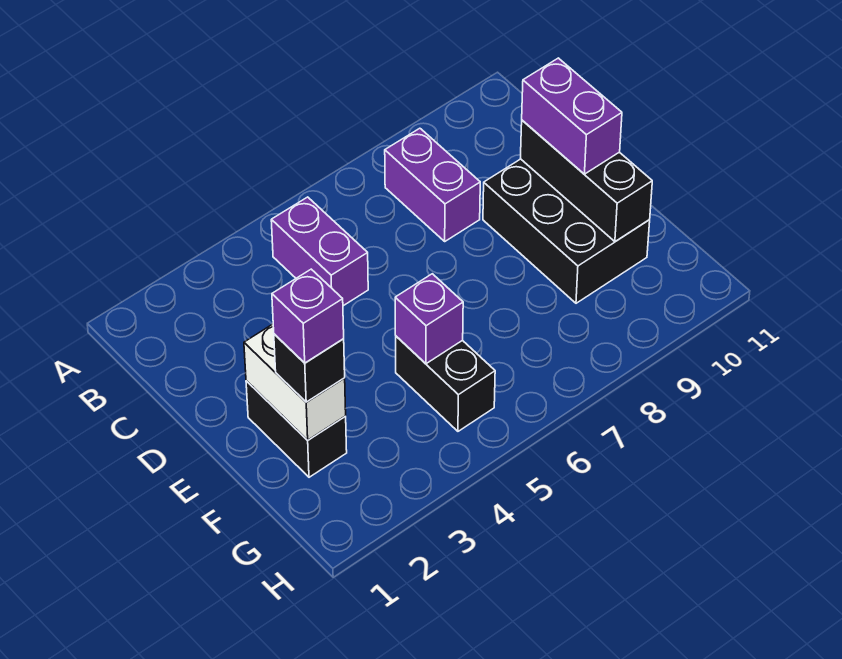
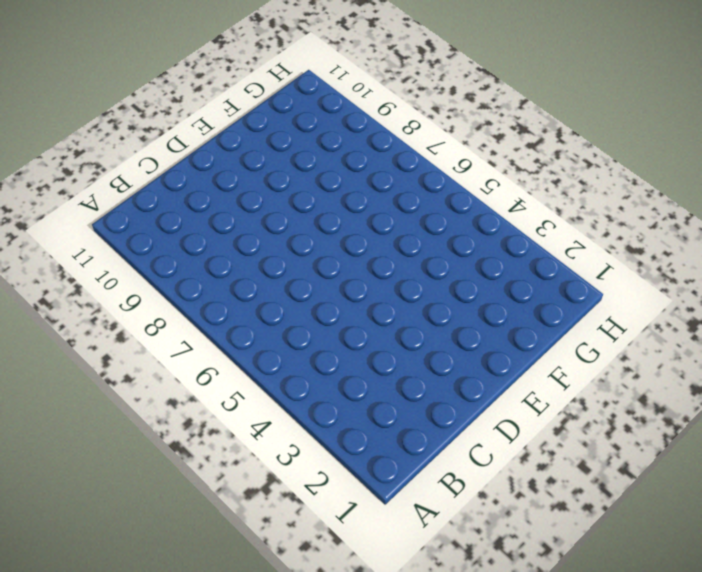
none -> purple 1x2 brick [271,197,368,306]
none -> purple 1x2 brick [385,128,480,241]

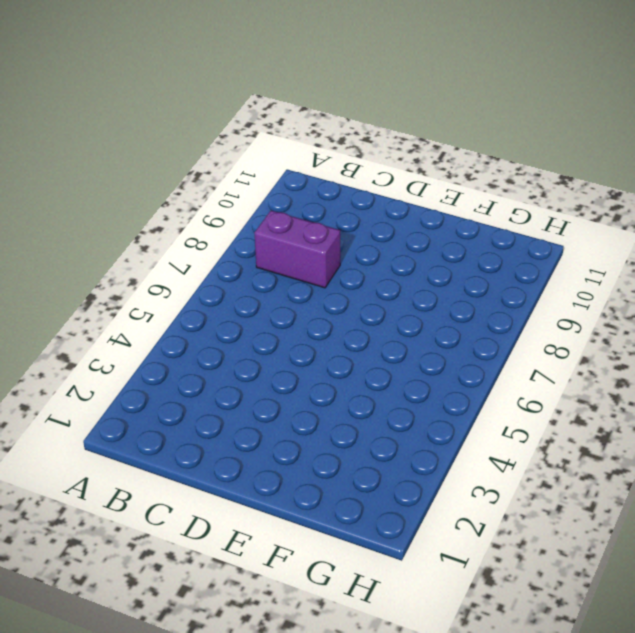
none -> purple 1x2 brick [271,197,368,306]
none -> black 2x3 brick [483,159,650,303]

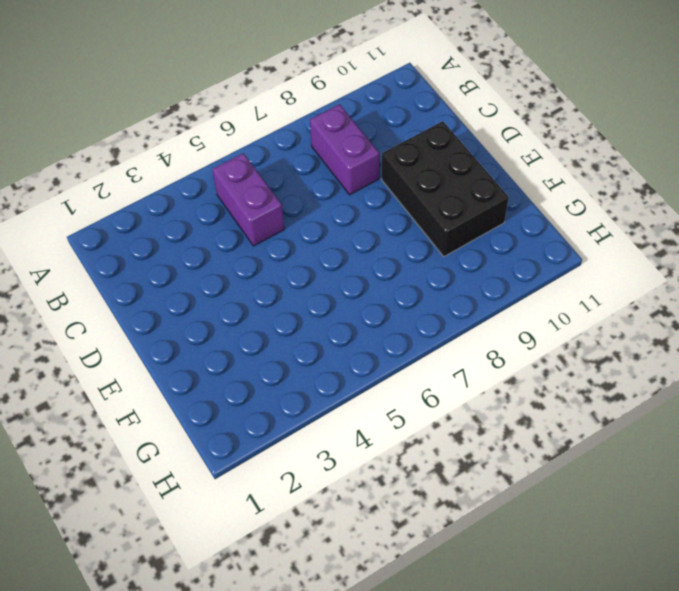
none -> black 1x2 brick [246,381,347,477]
none -> black 1x2 brick [396,336,495,431]

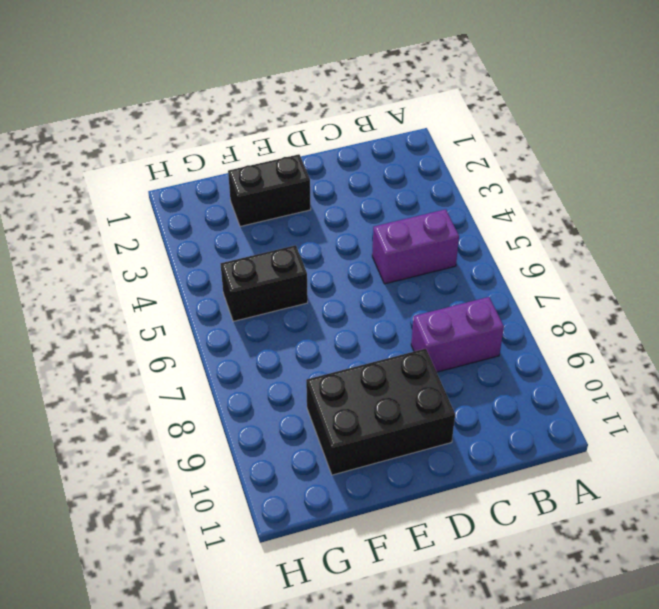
none -> black 1x3 brick [520,120,652,242]
none -> white 1x2 brick [244,324,346,440]

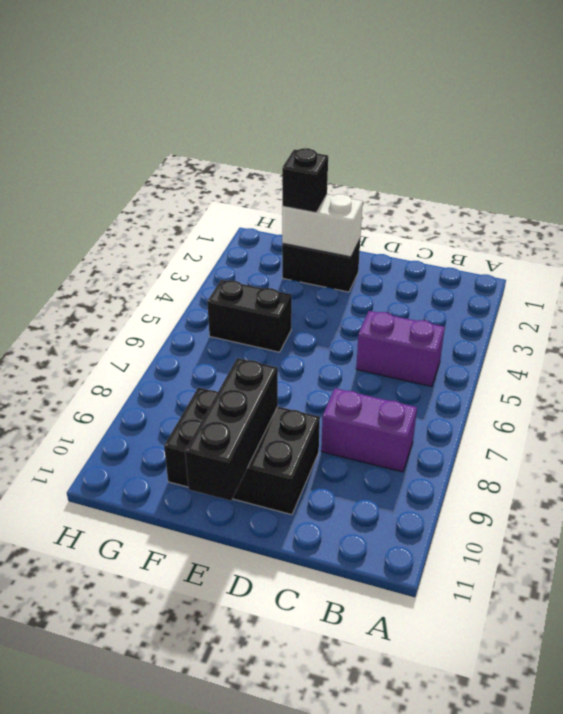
black 1x3 brick [185,358,278,501] -> black 1x3 brick turned to [520,120,652,242]
none -> purple 1x1 brick [395,274,463,364]
none -> purple 1x2 brick [522,58,622,174]

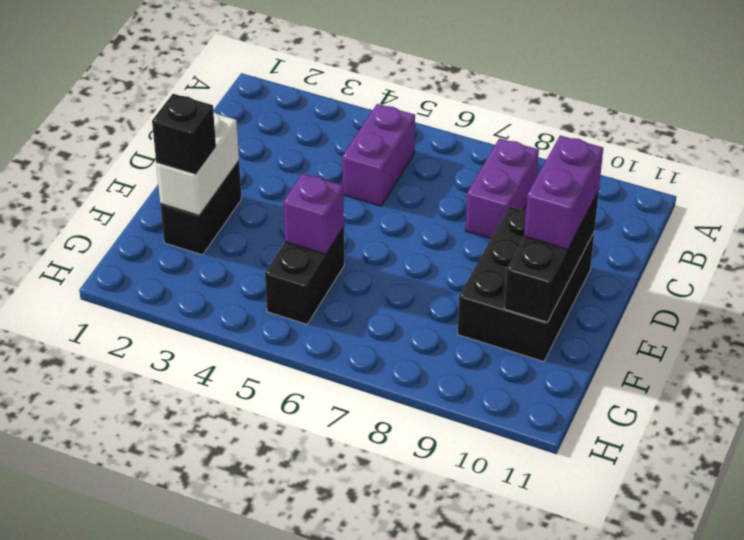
none -> purple 1x1 brick [272,269,344,363]

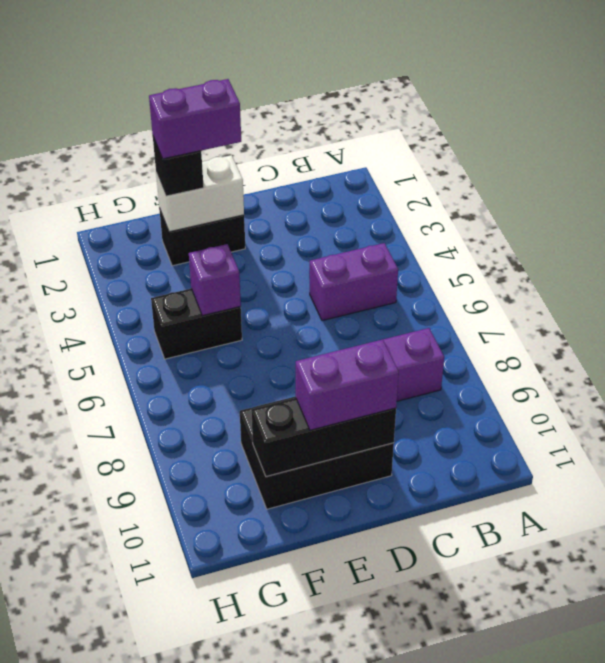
purple 1x2 brick [149,79,241,159] -> purple 1x1 brick [272,269,344,363]

